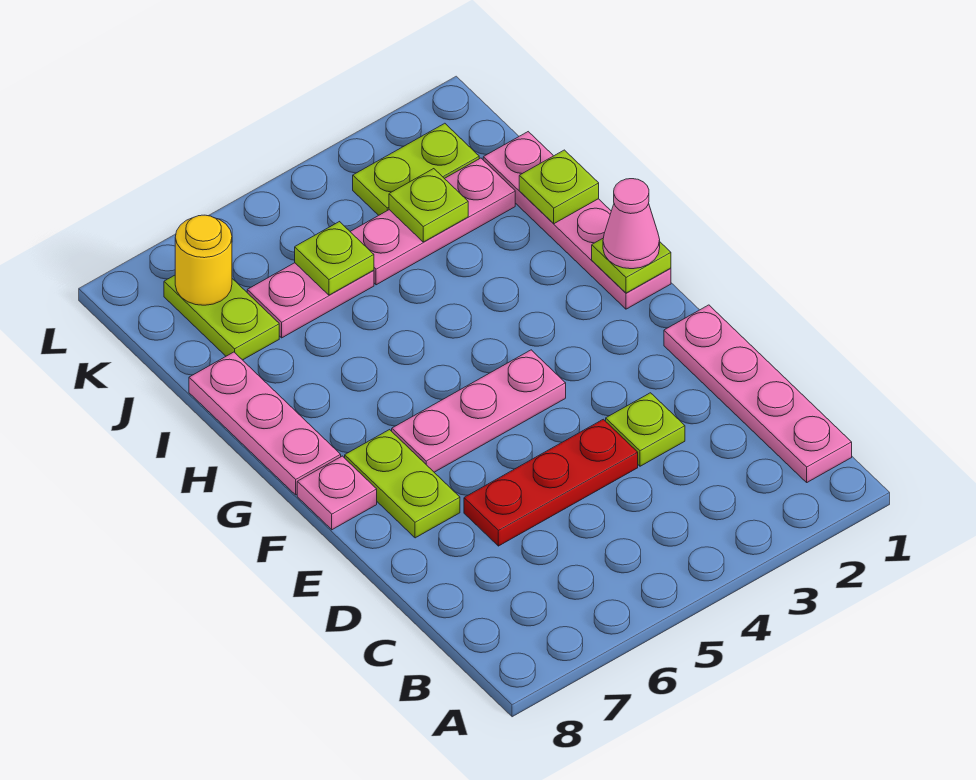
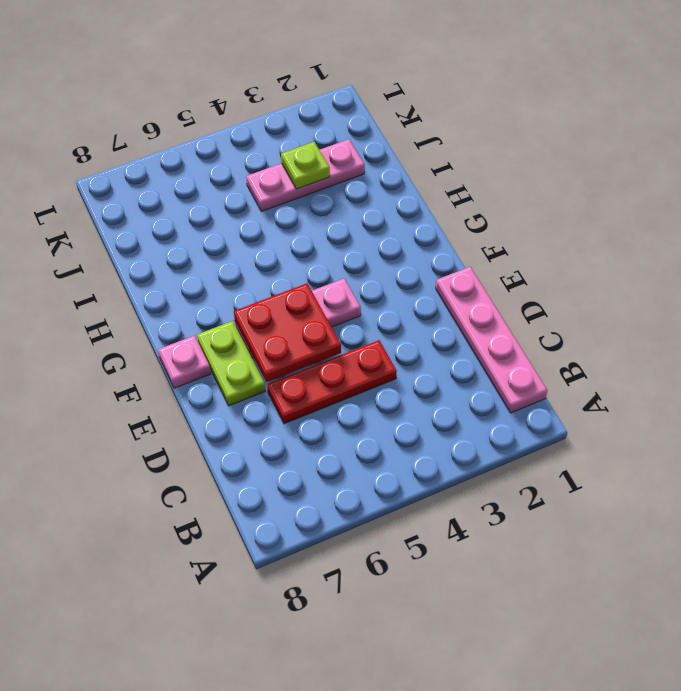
red 2x2 plate [234,283,341,382] -> none
none -> lime 1x1 plate [606,393,685,466]
none -> pink 1x4 plate [483,132,671,309]
none -> pink 1x3 plate [189,352,341,495]

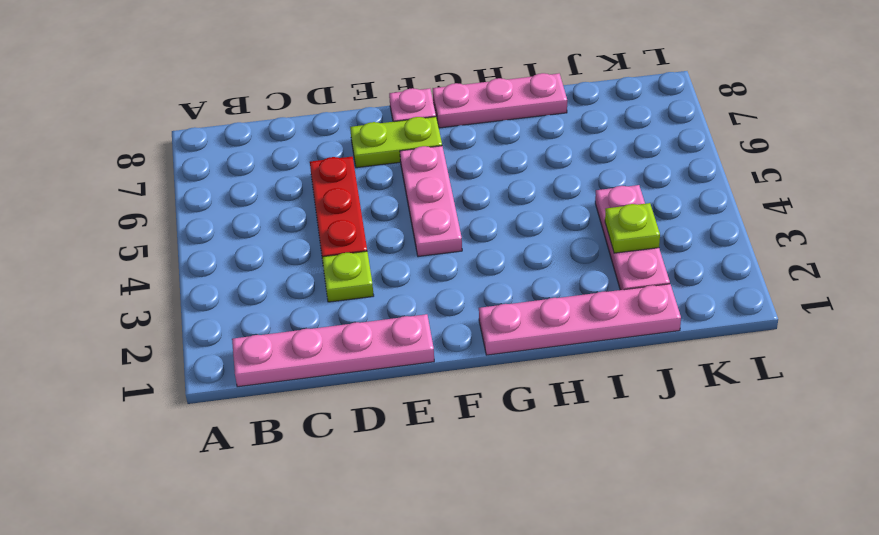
none -> pink 1x2 plate [247,263,374,338]
none -> lime 1x2 plate [164,275,279,360]
none -> lime 1x2 plate [353,123,479,215]

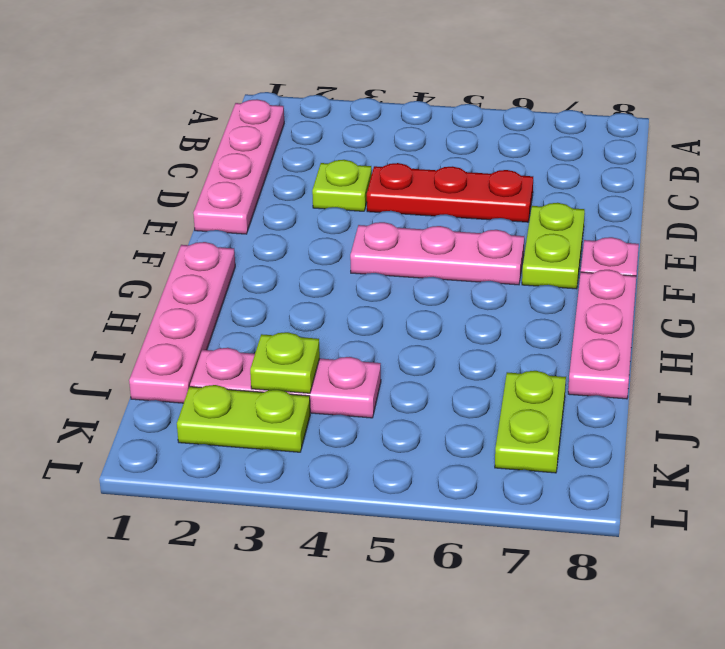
none -> pink 1x2 plate [247,263,374,338]
none -> lime 1x1 plate [592,239,671,293]
none -> lime 1x1 plate [519,150,599,224]

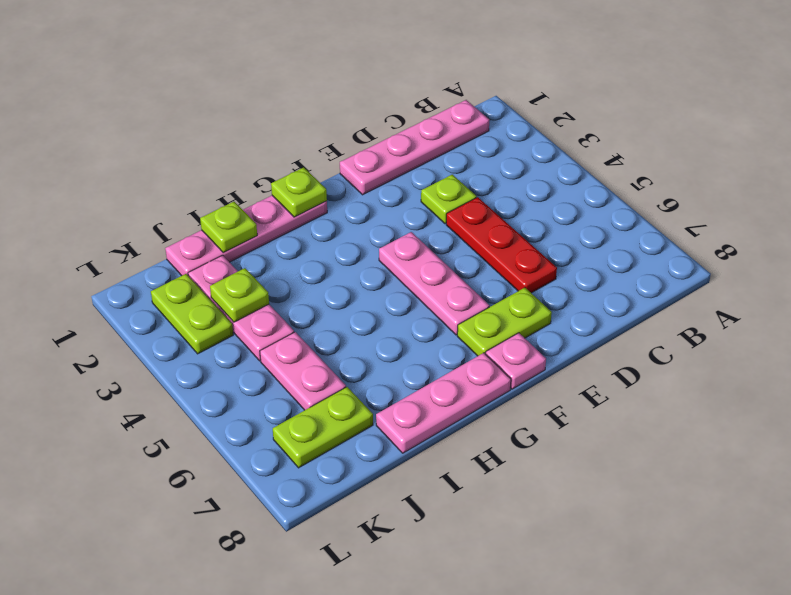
none -> lime 1x1 plate [295,222,374,295]
none -> yellow 1x1 round brick [175,215,232,305]
none -> pink 1x1 cone [603,179,660,269]

